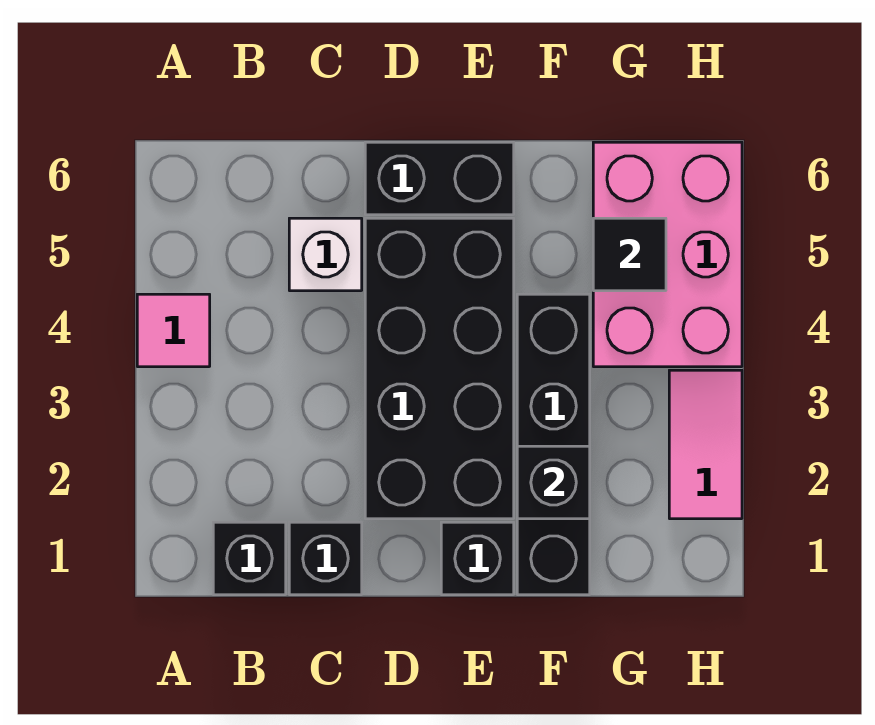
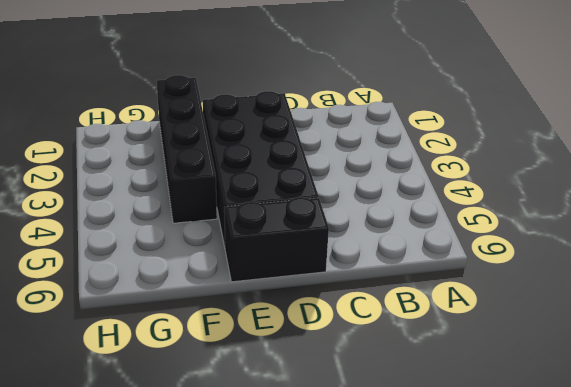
none -> pink 1x1 tile [137,294,210,367]
none -> black 1x1 brick [213,522,286,595]
none -> black 1x1 brick [289,522,362,595]

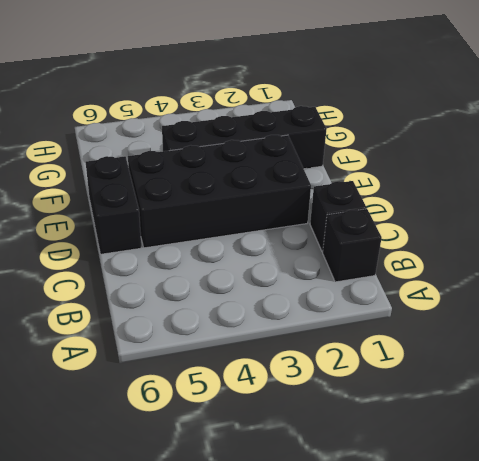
none -> pink 1x1 tile [137,294,210,367]
none -> white 1x1 brick [289,218,362,291]
none -> black 1x1 brick [441,522,514,595]

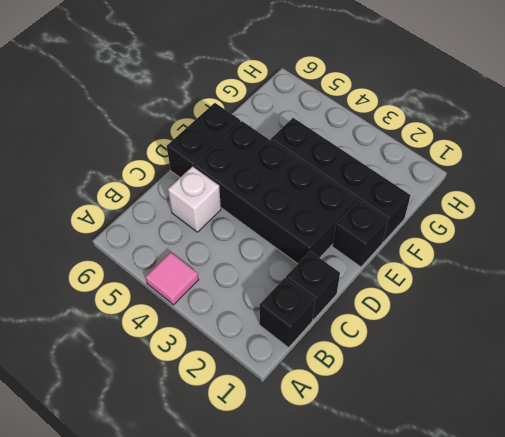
none -> pink 2x3 brick [593,142,742,367]
none -> pink 1x2 tile [669,370,742,519]
none -> black 1x1 brick [517,446,590,519]

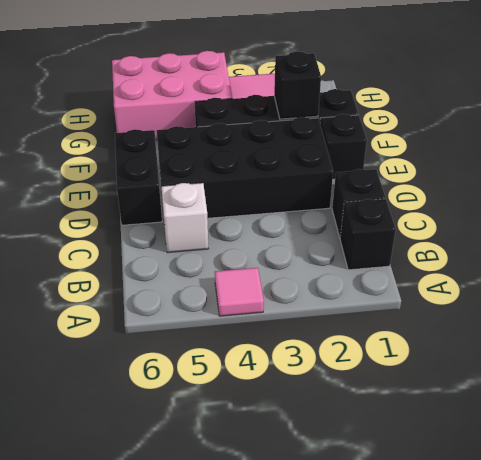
none -> black 1x1 tile [593,218,666,291]

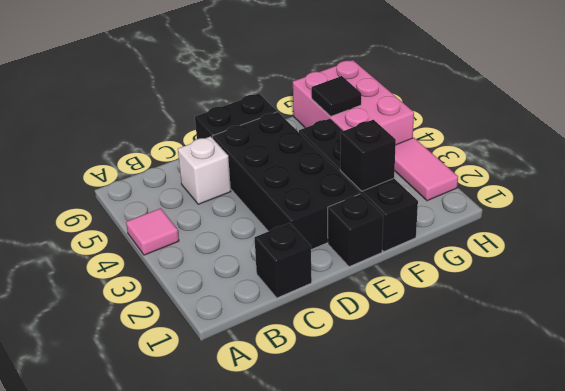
none -> black 1x1 brick [213,522,286,595]

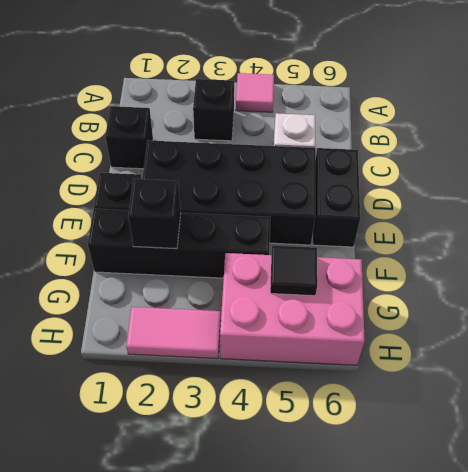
black 1x1 brick [193,79,234,141] -> black 1x1 brick moved to [213,522,286,595]

